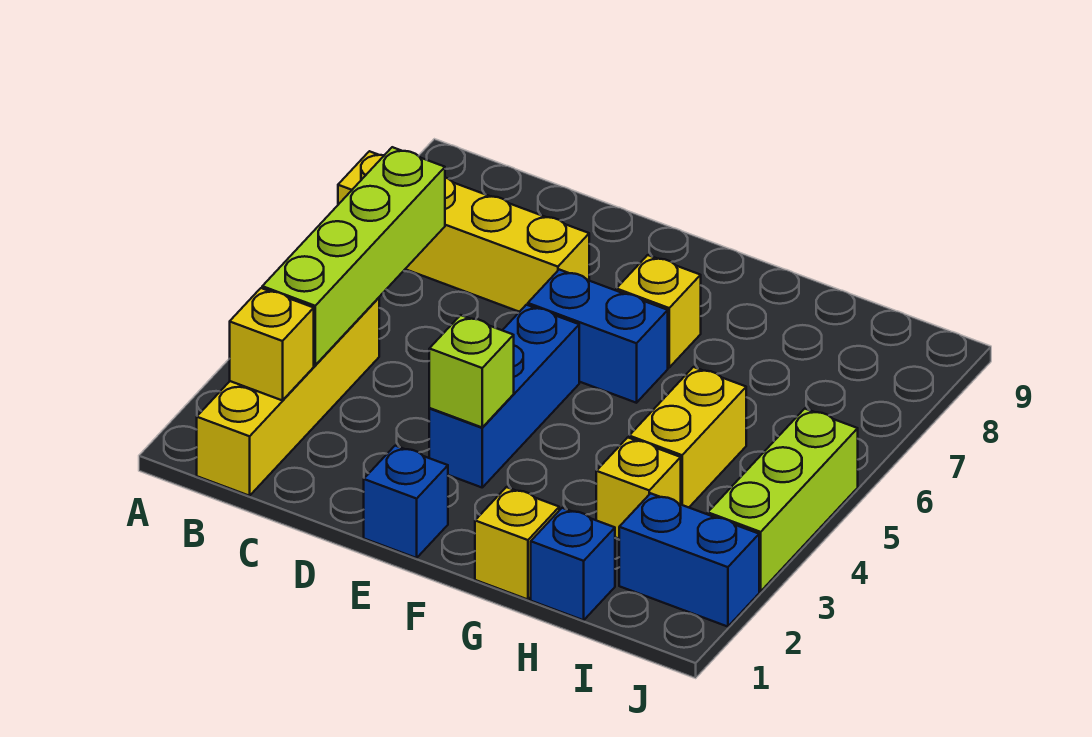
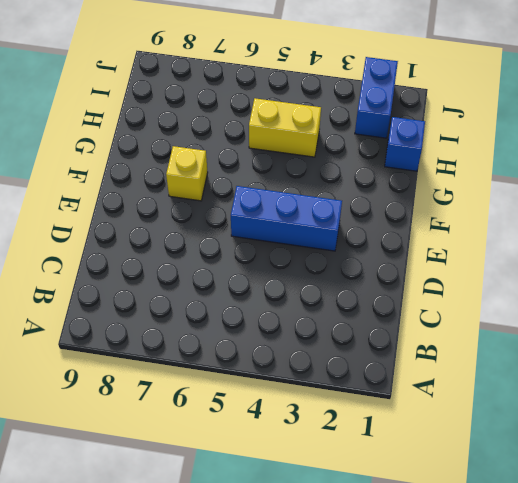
none -> yellow 1x4 brick [338,151,589,312]
none -> yellow 1x4 brick [197,298,379,496]
none -> blue 1x1 brick [364,446,448,558]

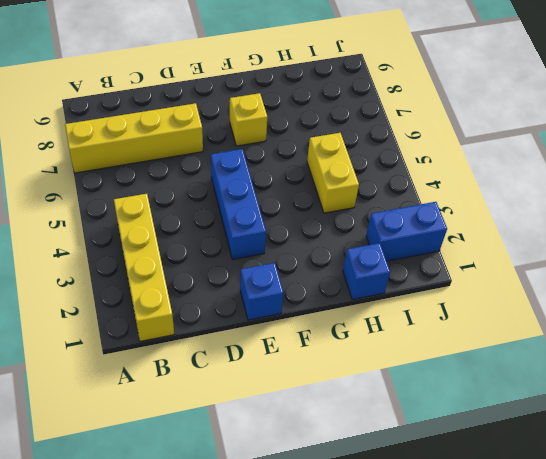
none -> blue 1x2 brick [528,270,668,403]
none -> yellow 1x1 brick [475,487,559,600]
none -> yellow 1x1 brick [596,437,681,539]

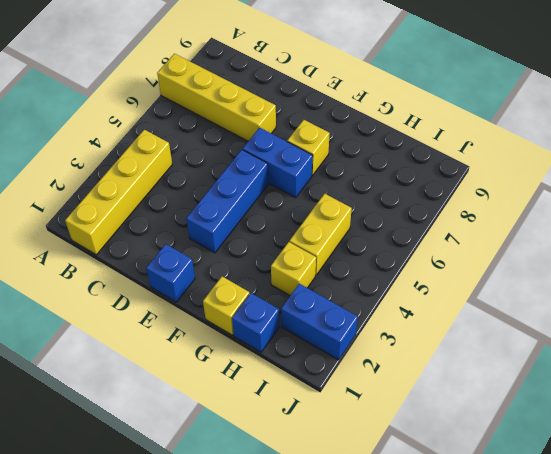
none -> lime 1x3 brick [708,409,858,591]
none -> yellow 1x1 brick [230,288,314,401]
none -> lime 1x4 brick [262,147,445,365]

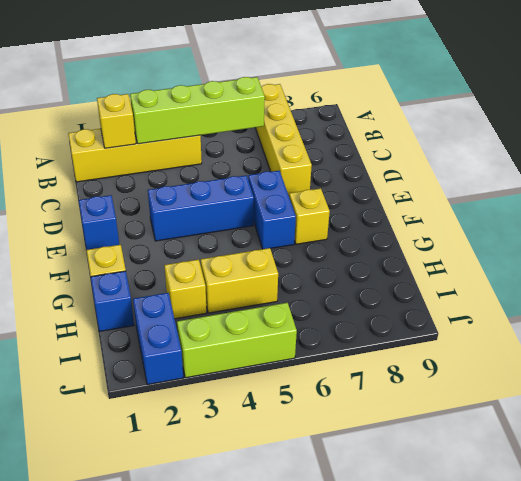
none -> lime 1x1 brick [429,315,514,428]

